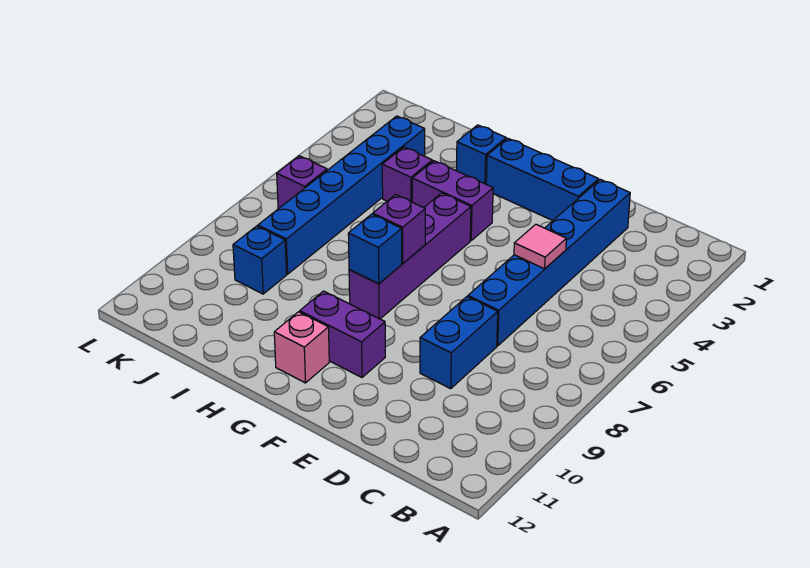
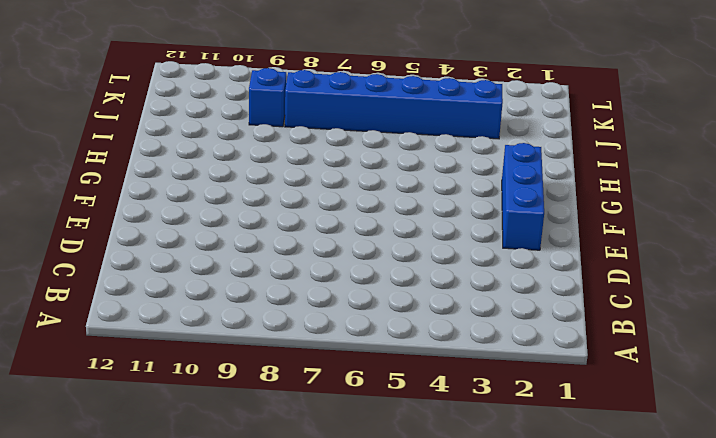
none -> blue 1x6 brick [468,179,630,346]
none -> blue 1x2 brick [420,297,498,389]
none -> purple 1x2 brick [300,291,385,377]

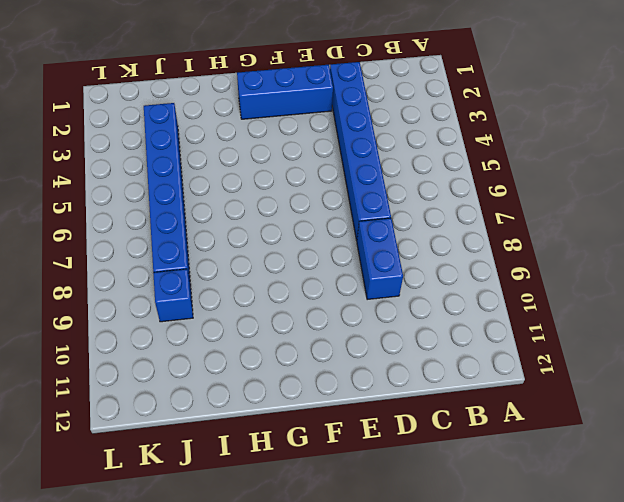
none -> purple 1x2 brick [300,291,385,377]
none -> purple 1x2 brick [412,161,493,240]
none -> purple 1x4 brick [349,193,471,319]

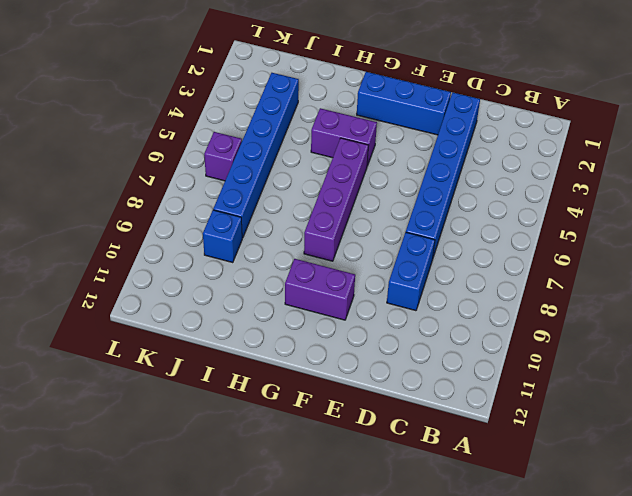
none -> pink 1x1 brick [274,312,329,383]
none -> blue 1x1 brick [456,125,506,184]
none -> purple 1x1 brick [382,147,432,202]

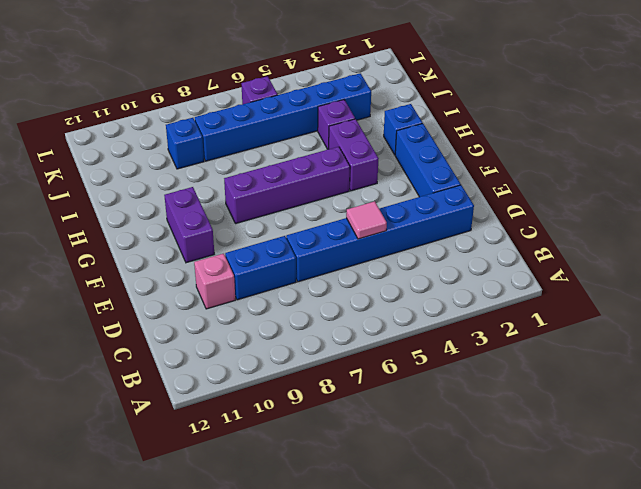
pink 1x1 brick [194,254,235,309] -> pink 1x1 brick moved to [274,312,329,383]
none -> purple 1x1 brick [373,195,425,263]
none -> blue 1x1 brick [348,214,402,284]

